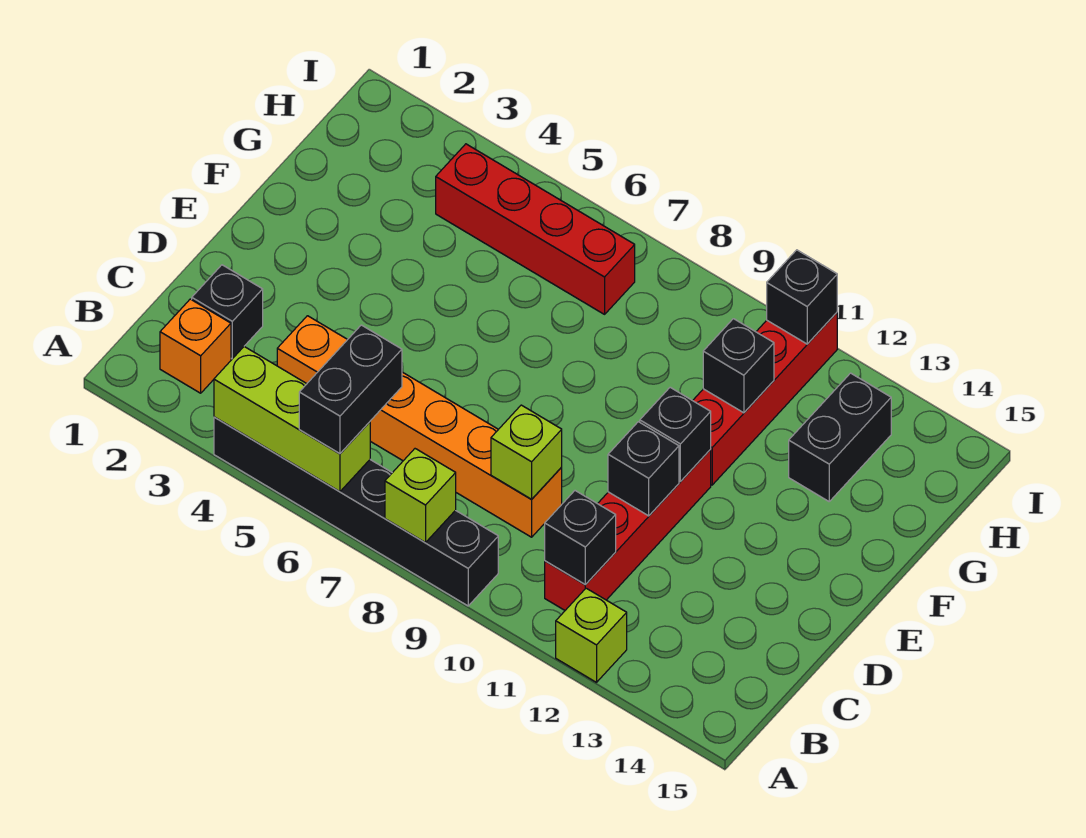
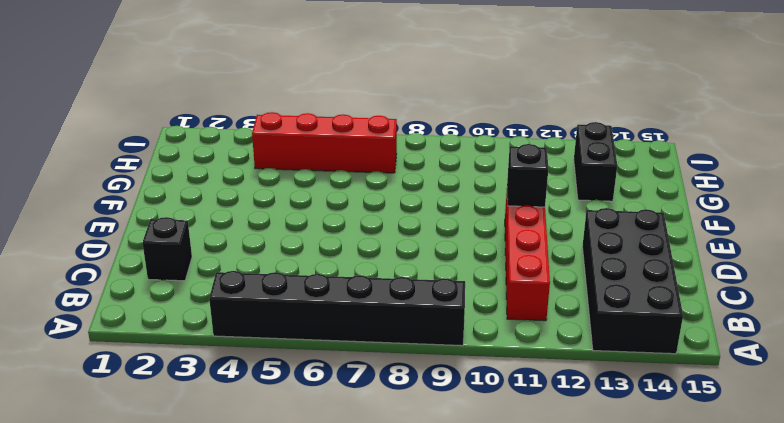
black 2x4 brick [582,208,683,354] -> none
none -> lime 1x1 brick [556,588,627,682]
none -> orange 1x1 brick [160,299,231,393]
none -> orange 1x6 brick [277,316,562,537]

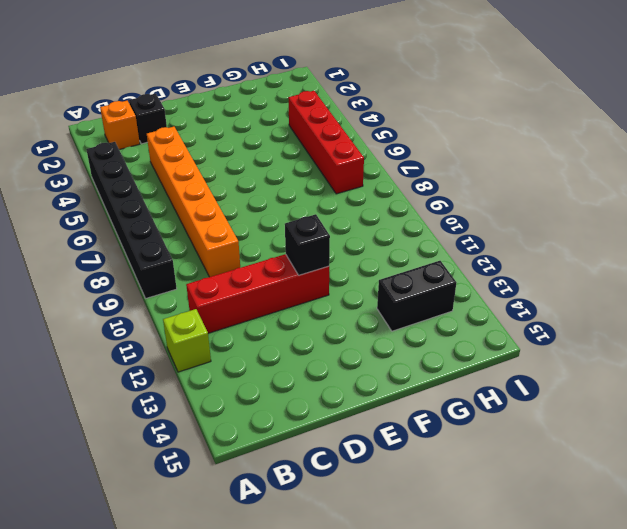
none -> red 1x4 brick [693,313,837,485]
none -> lime 1x3 brick [214,347,370,491]
none -> lime 1x1 brick [385,449,456,543]

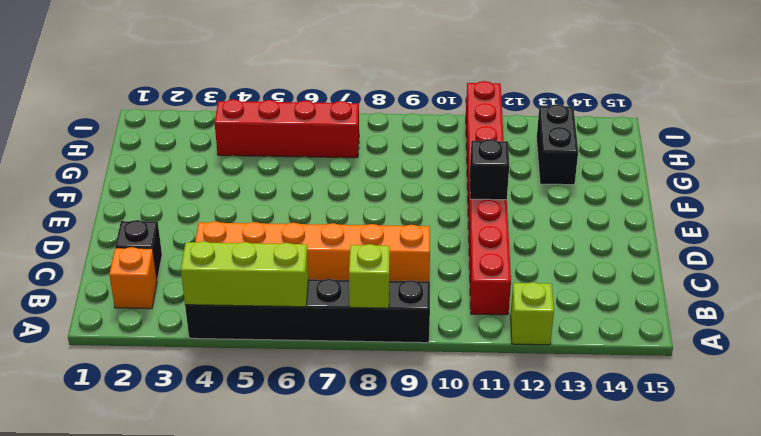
none -> black 1x1 brick [545,491,616,585]
none -> lime 1x1 brick [491,405,562,499]
none -> black 1x1 brick [608,422,679,516]

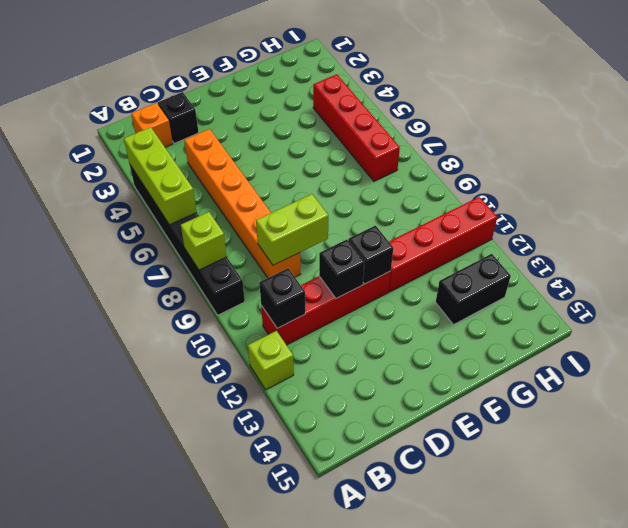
lime 1x2 brick [256,194,328,265] -> lime 1x1 brick [491,405,562,499]
none -> black 1x1 brick [703,319,774,413]
none -> black 1x1 brick [767,250,837,344]
none -> black 1x2 brick [299,325,402,454]

